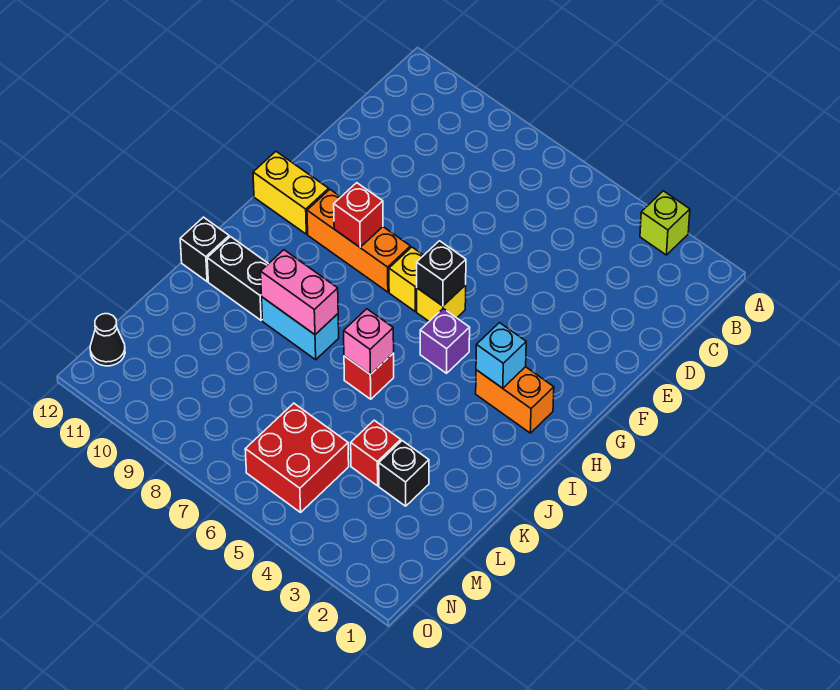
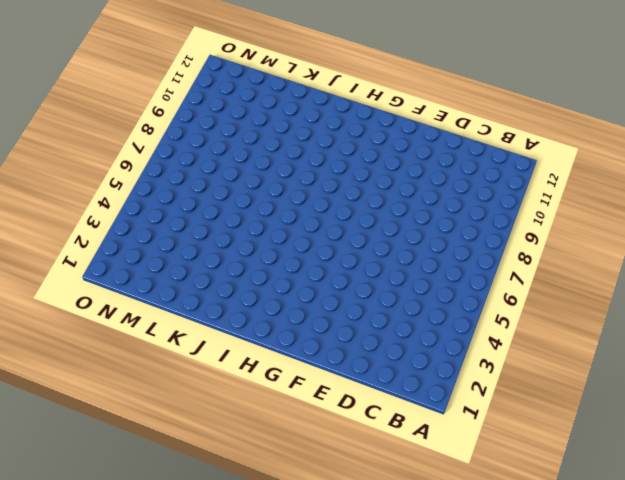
none -> lime 1x1 brick [640,191,690,255]
none -> yellow 1x1 brick [417,285,466,321]
none -> yellow 1x1 brick [389,247,424,311]

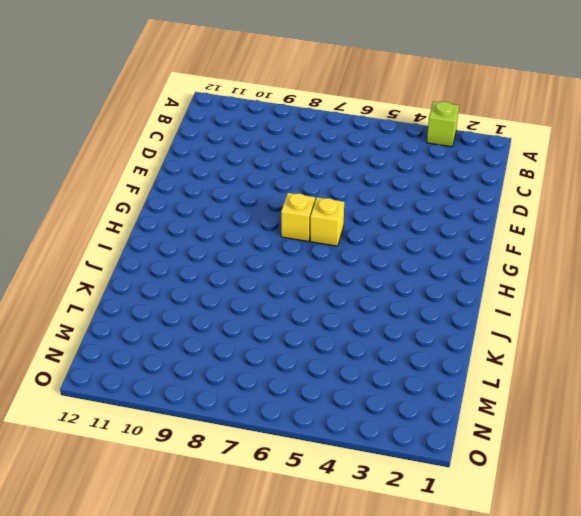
none -> orange 1x3 brick [307,190,410,292]
none -> yellow 1x2 brick [253,152,329,234]
none -> orange 1x2 brick [476,367,554,433]

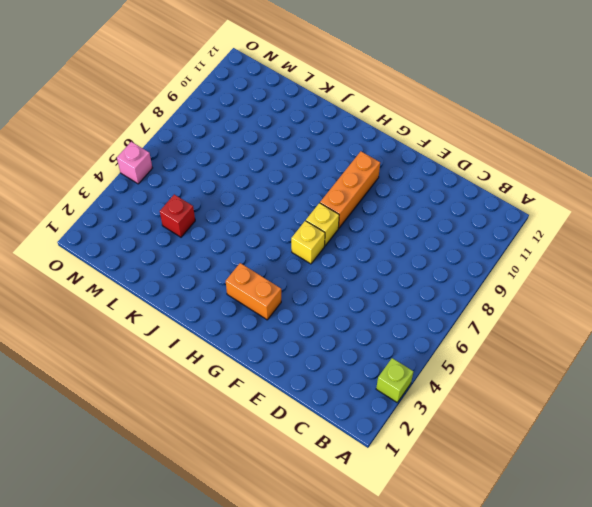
orange 1x2 brick [226,263,281,320] -> orange 1x2 brick turned to [476,367,554,433]
pink 1x1 brick [117,142,152,184] -> pink 1x1 brick moved to [344,309,394,375]
none -> yellow 1x2 brick [253,152,329,234]
none -> purple 1x1 brick [420,309,470,373]
none -> red 1x1 brick [344,353,394,399]

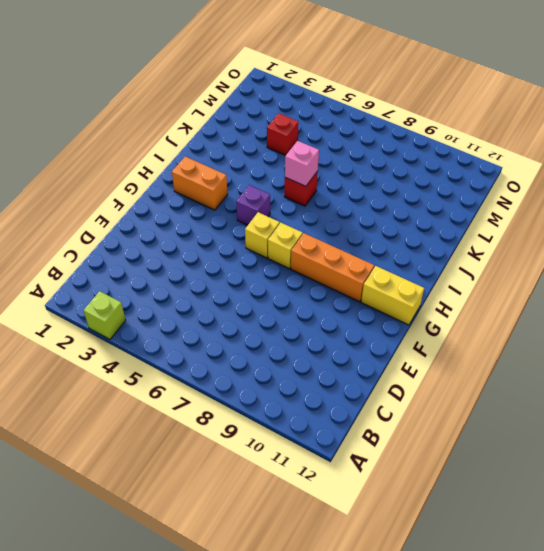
none -> cyan 1x2 brick [262,297,339,360]
none -> black 1x2 brick [207,237,268,320]
none -> black 1x1 brick [180,217,229,281]

